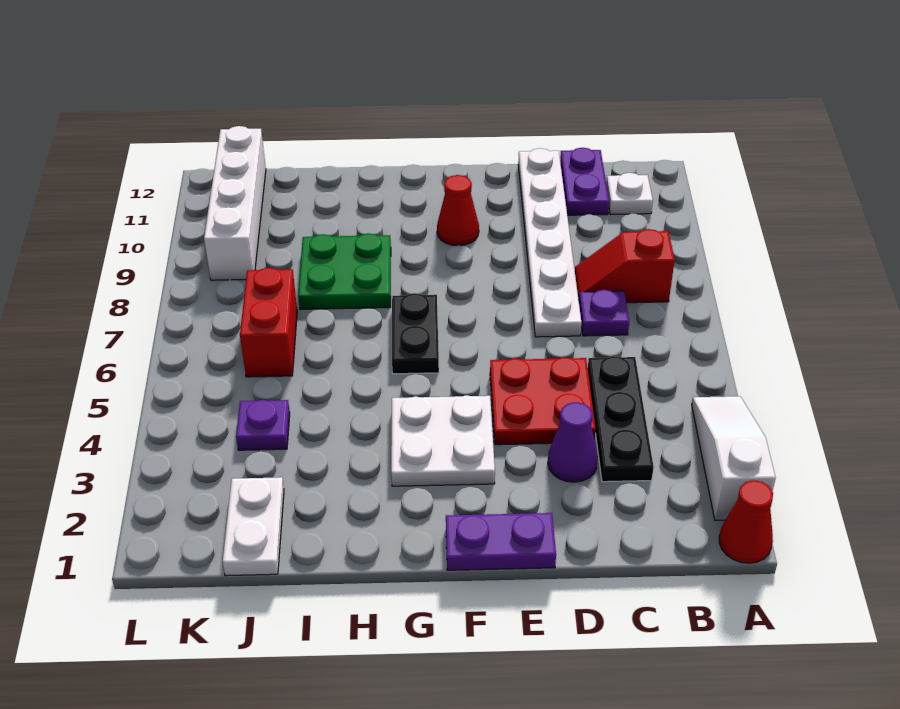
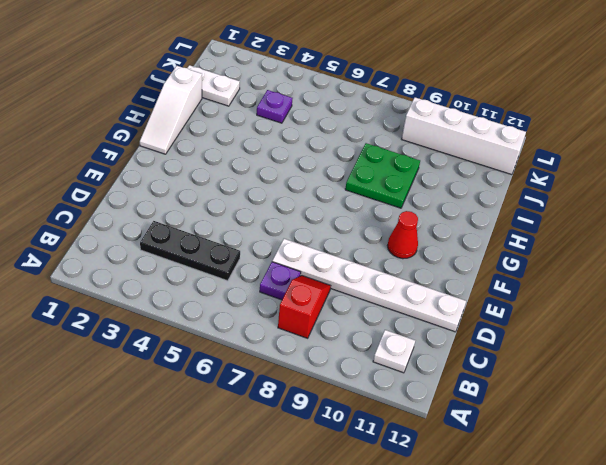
white 1x3 slope [140,66,202,154] -> white 1x3 slope turned to [692,396,776,520]
none -> red 1x1 cone [719,480,773,563]
none -> purple 1x2 plate [560,148,609,215]
none -> purple 1x1 cone [548,402,598,482]

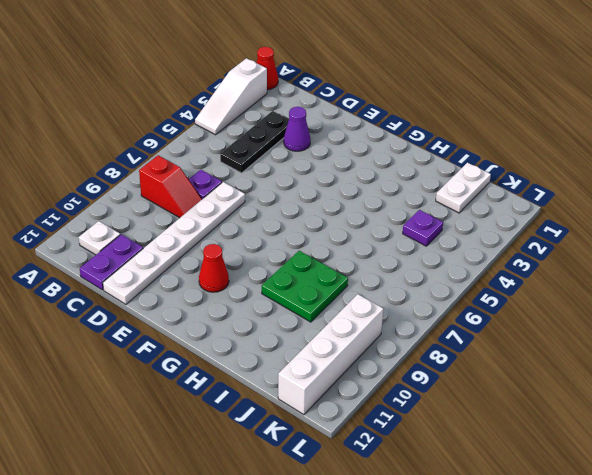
none -> red 2x2 plate [490,357,596,445]
none -> purple 1x2 plate [446,513,556,570]
none -> white 2x2 plate [391,395,495,486]

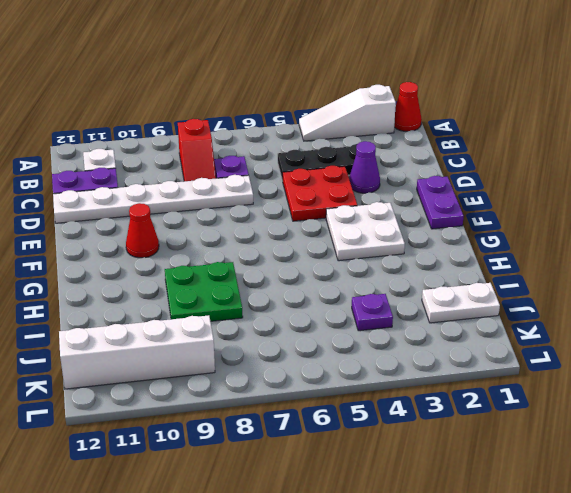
none -> black 1x2 plate [392,293,439,374]
none -> red 1x2 brick [240,268,297,377]

